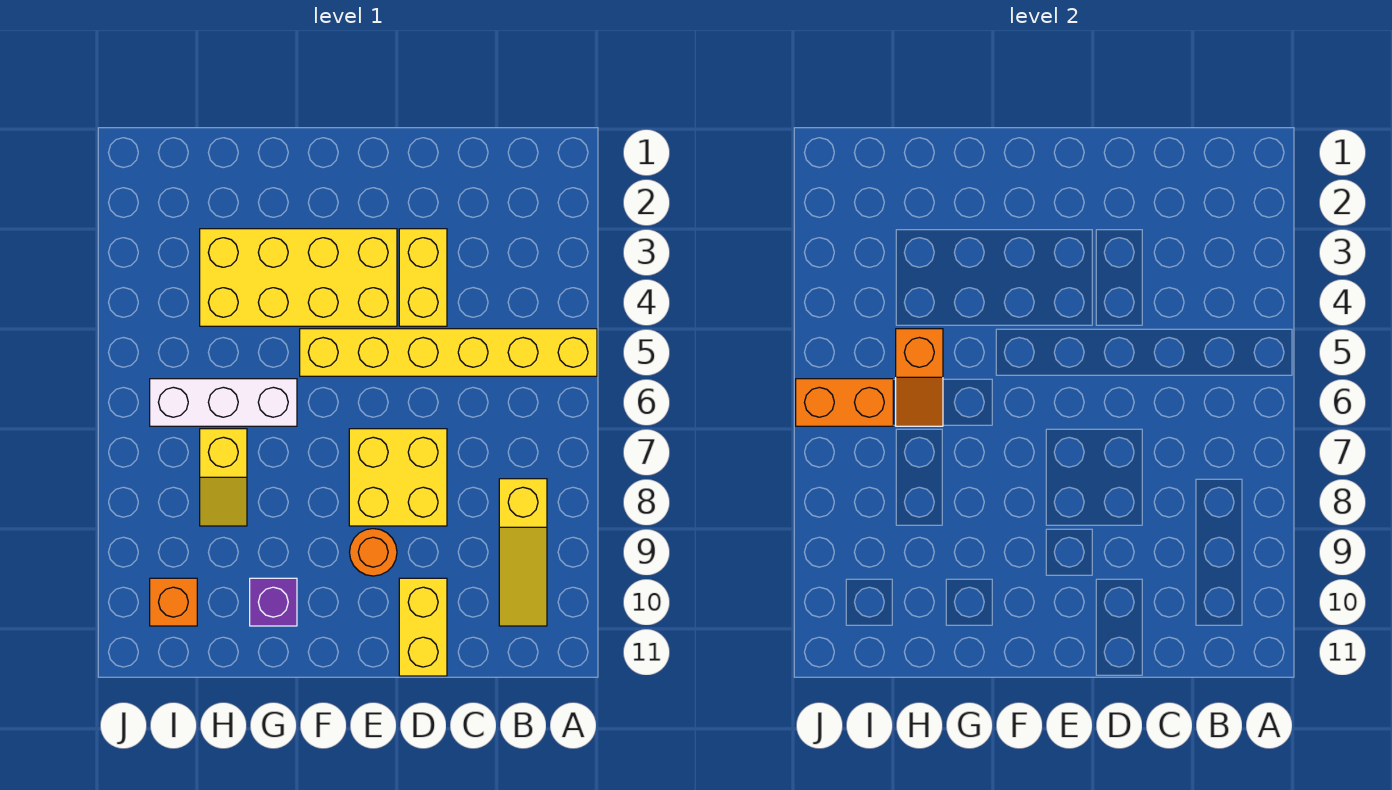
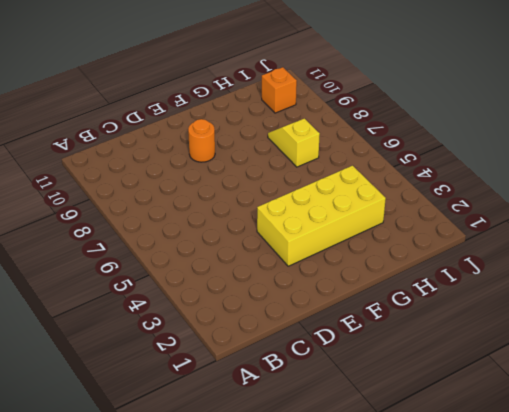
none -> yellow 1x6 brick [300,329,597,376]
none -> yellow 1x3 slope [499,479,547,626]
none -> yellow 1x2 brick [399,229,447,326]

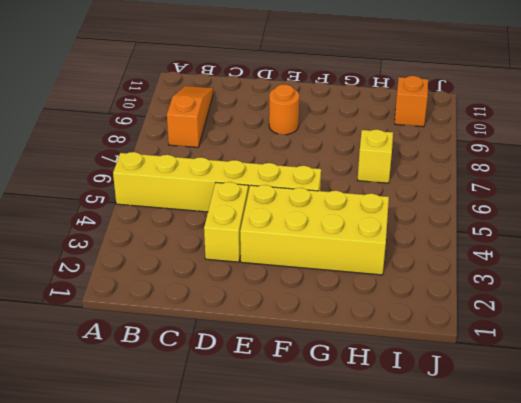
orange 1x3 slope [167,86,213,147] -> yellow 1x3 slope [499,479,547,626]
none -> yellow 2x2 brick [349,429,447,526]
none -> yellow 1x2 brick [399,578,447,676]
none -> white 1x3 brick [150,379,297,426]

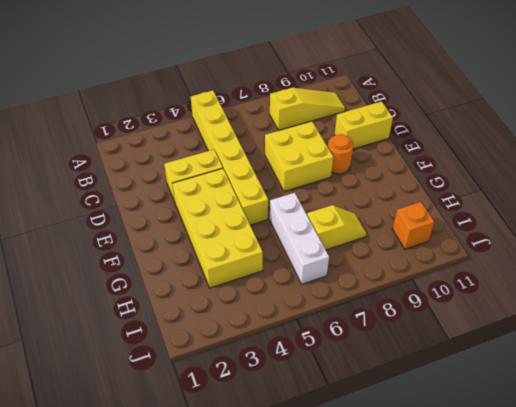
none -> purple 1x1 brick [250,578,297,626]
none -> orange 1x2 slope [896,329,943,426]
none -> orange 1x2 brick [796,379,893,426]

